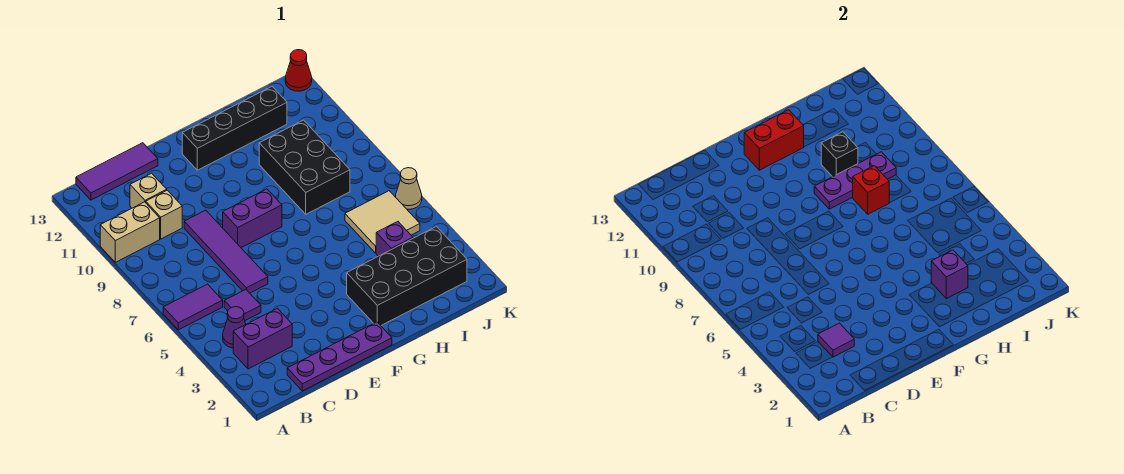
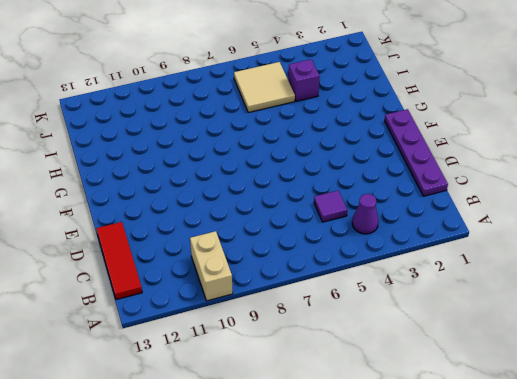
red 1x3 tile [96,222,142,300] -> purple 1x3 tile [76,143,158,200]
none -> purple 1x2 tile [163,284,223,330]
none -> purple 1x2 brick [233,308,292,369]
none -> tan 1x1 brick [146,190,182,239]

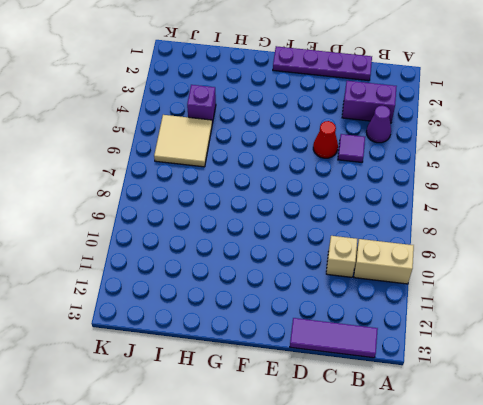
red 1x1 cone [313,121,338,158] -> red 1x1 cone moved to [285,50,312,91]
none -> purple 1x2 tile [163,284,223,330]
none -> tan 1x1 brick [130,173,167,208]
none -> purple 1x4 tile [184,210,268,293]

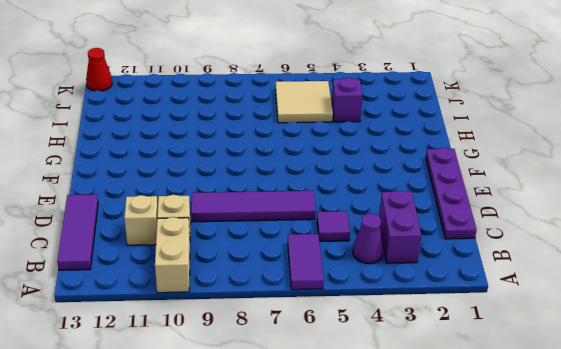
none -> purple 1x2 brick [223,189,282,248]
none -> black 1x4 brick [182,87,287,170]
none -> black 2x4 brick [347,227,467,325]

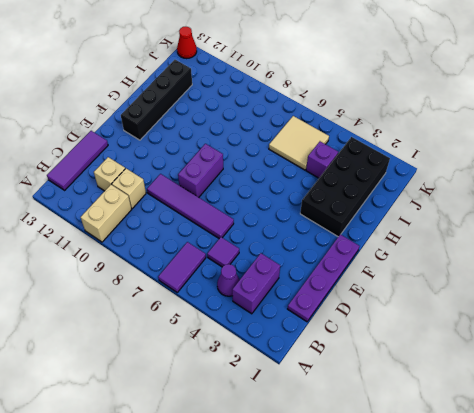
none -> black 2x3 brick [259,120,350,214]
none -> tan 1x1 cone [396,168,422,209]
none -> purple 1x1 tile [818,323,854,357]

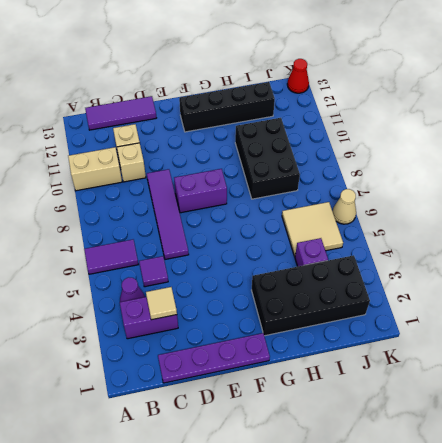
tan 1x1 tile [146,287,177,320] -> purple 1x1 tile [818,323,854,357]
none -> red 1x2 brick [744,110,804,170]
none -> purple 1x3 plate [814,152,896,209]
none -> purple 1x1 brick [931,250,968,299]

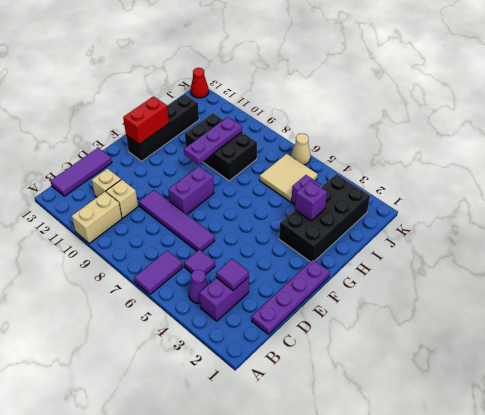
none -> red 1x1 brick [852,166,889,214]
none -> black 1x1 brick [821,132,858,177]

